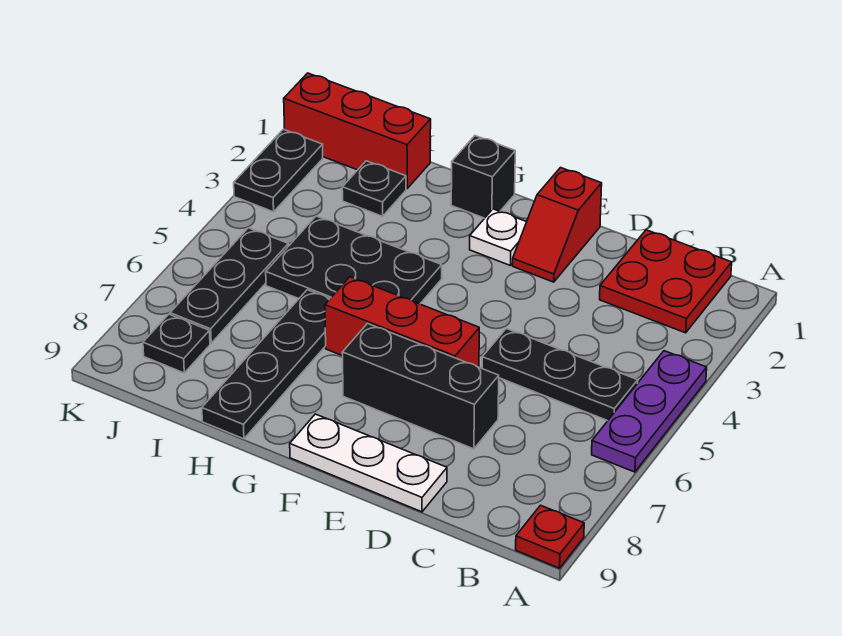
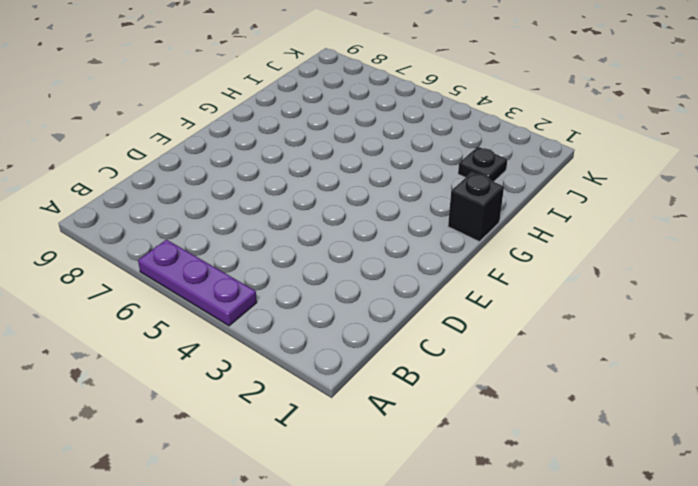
none -> red 1x1 plate [516,505,584,568]
none -> red 2x2 plate [600,230,732,333]
none -> black 1x3 plate [482,329,638,421]

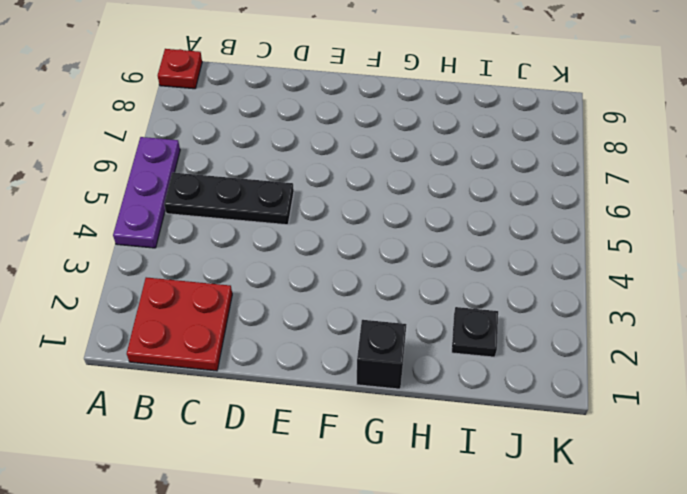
none -> black 1x3 brick [342,324,499,449]
none -> white 1x3 plate [290,414,447,512]
none -> red 1x2 slope [513,168,602,282]

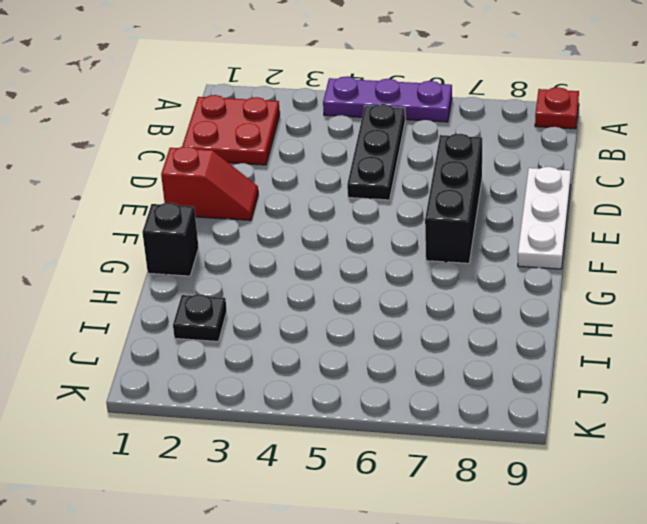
none -> red 1x3 brick [325,277,479,367]
none -> white 1x1 plate [470,209,526,265]
none -> black 2x3 plate [266,216,442,304]

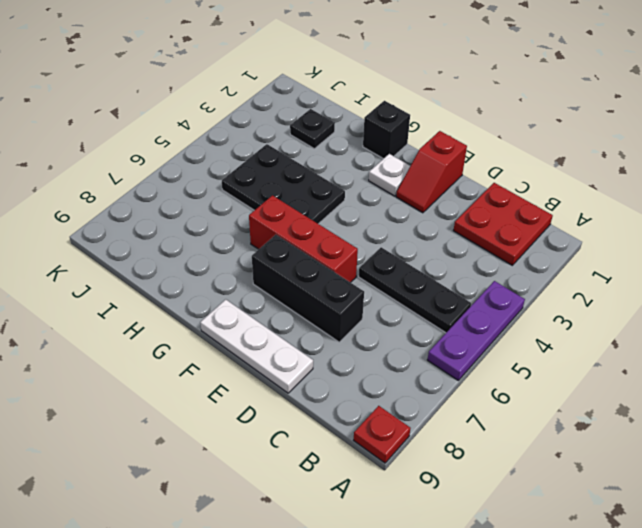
none -> black 1x4 plate [202,290,330,439]
none -> red 1x3 brick [284,73,431,189]
none -> black 1x3 plate [170,228,288,343]

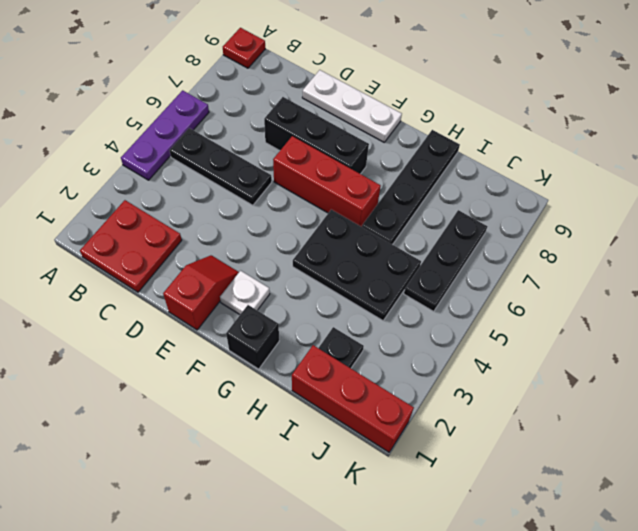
none -> black 1x1 plate [143,314,210,373]
none -> black 1x2 plate [234,129,323,212]

